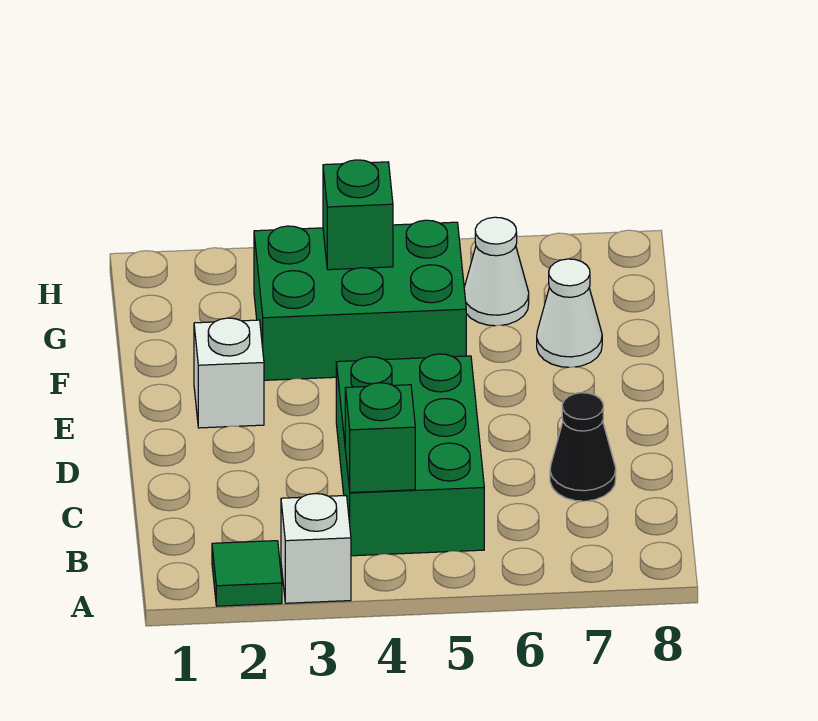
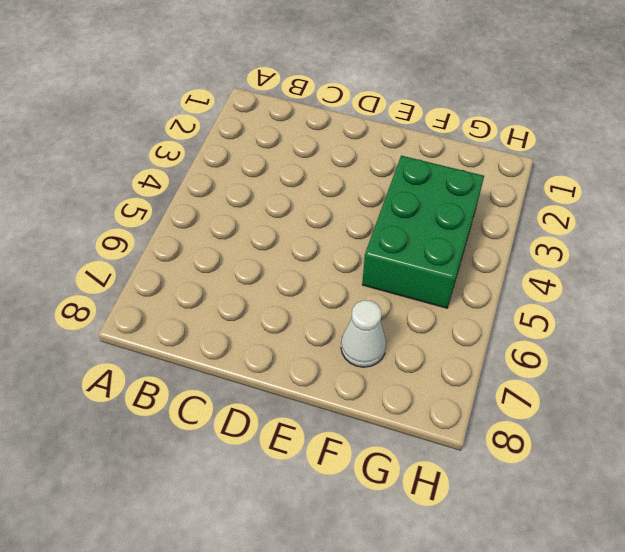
none -> green 1x1 tile [212,541,282,606]
none -> white 1x1 brick [281,494,351,603]

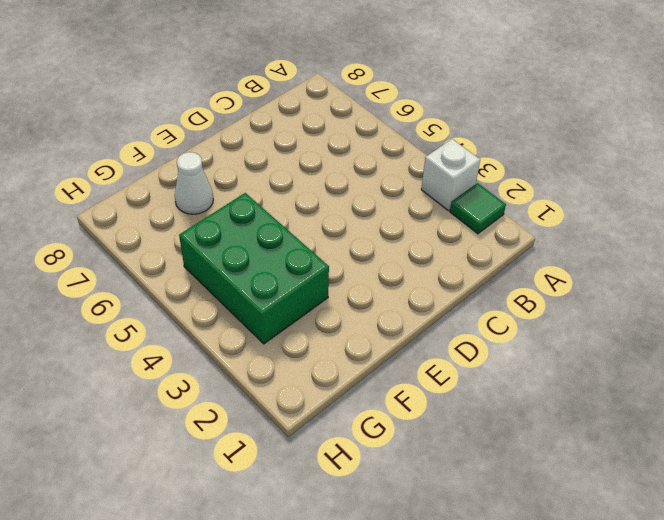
none -> green 2x3 brick [336,354,484,556]
none -> black 1x1 cone [550,393,616,501]

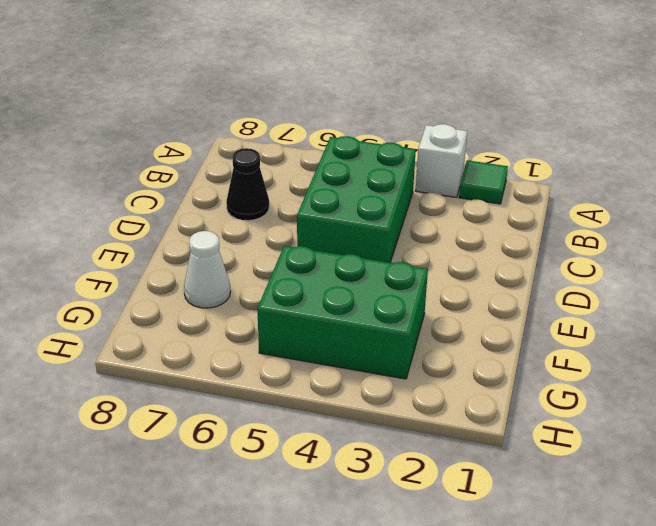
none -> white 1x1 brick [194,318,264,428]
none -> white 1x1 cone [464,217,529,326]

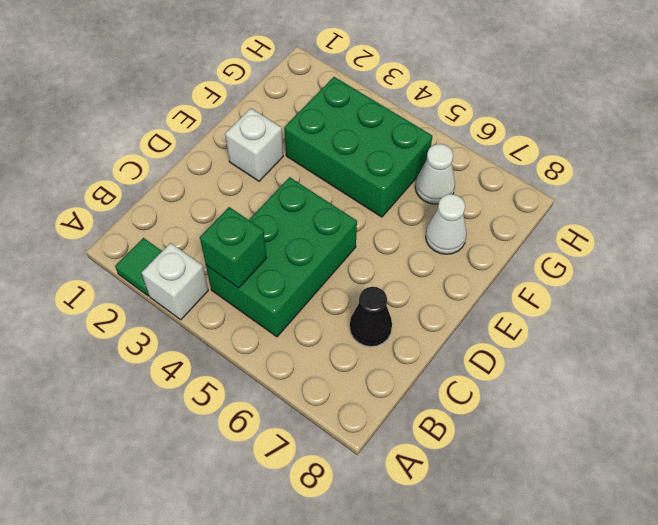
none -> green 1x1 brick [323,160,393,270]

